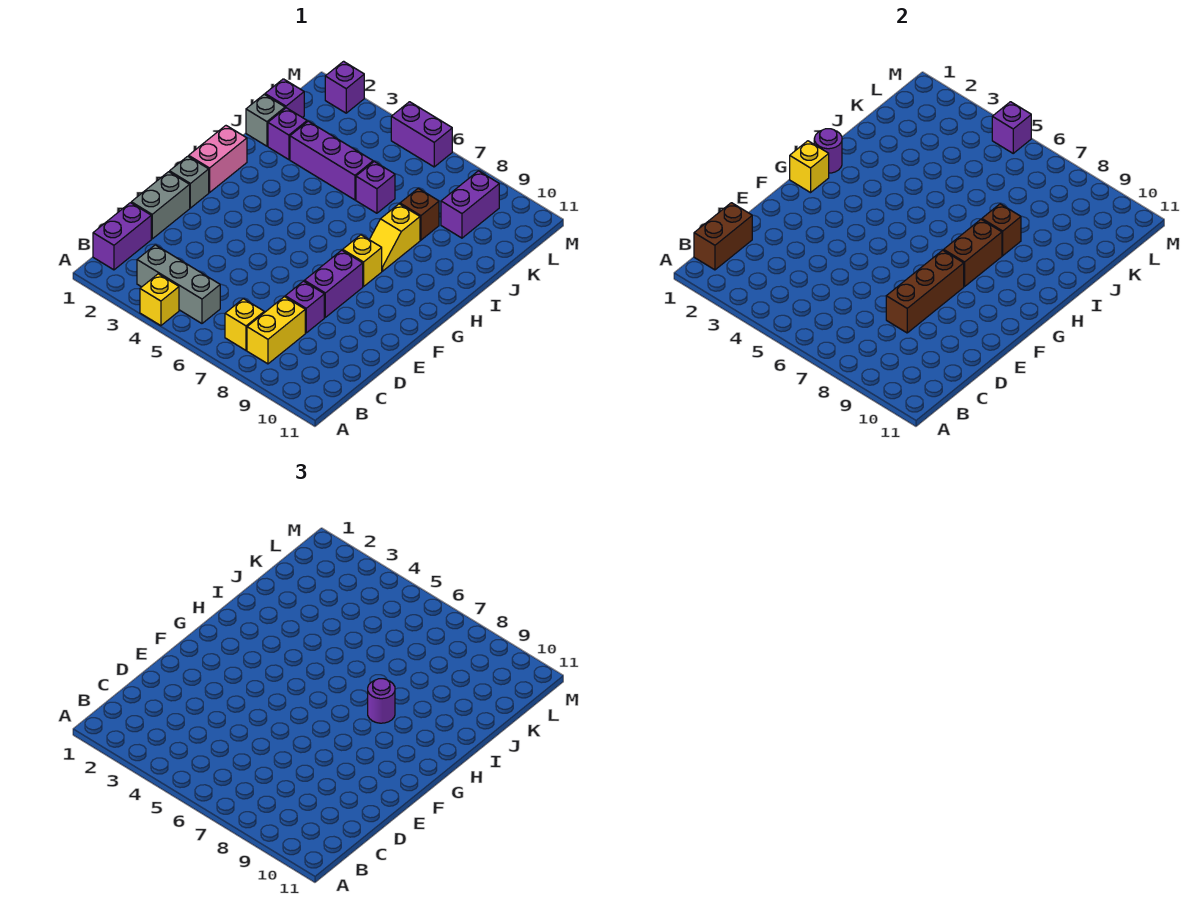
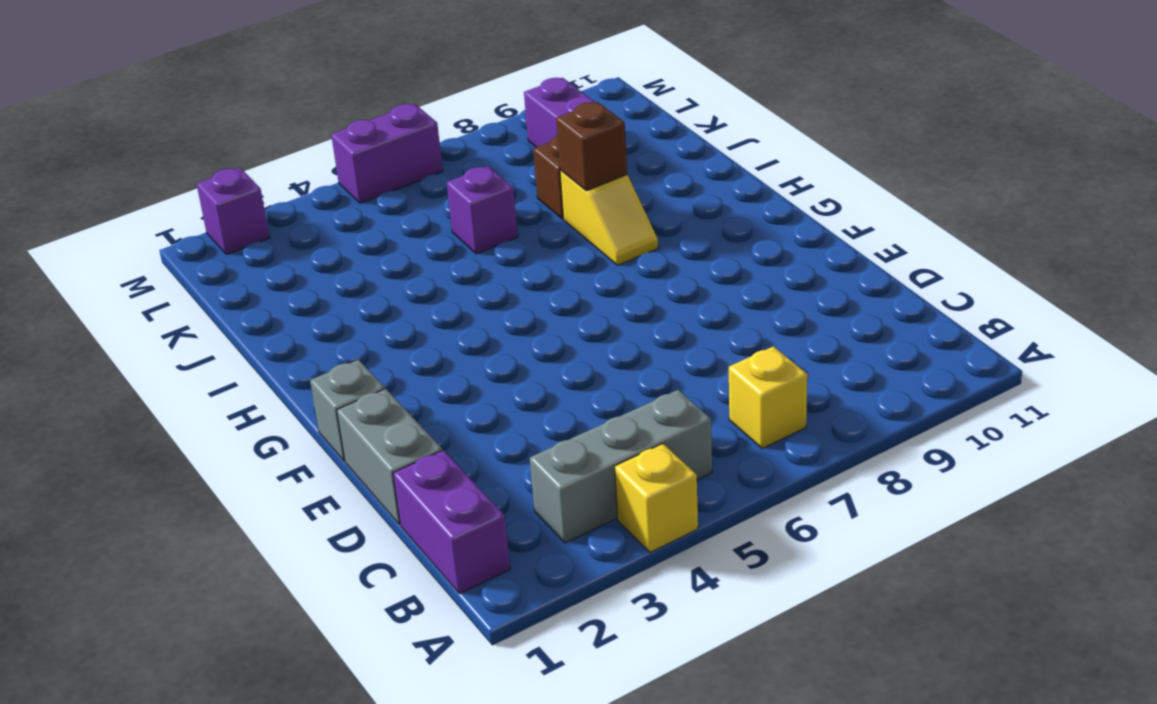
none -> yellow 1x2 brick [247,297,305,364]
none -> purple 1x1 brick [285,281,324,333]
none -> purple 1x2 brick [304,250,363,317]

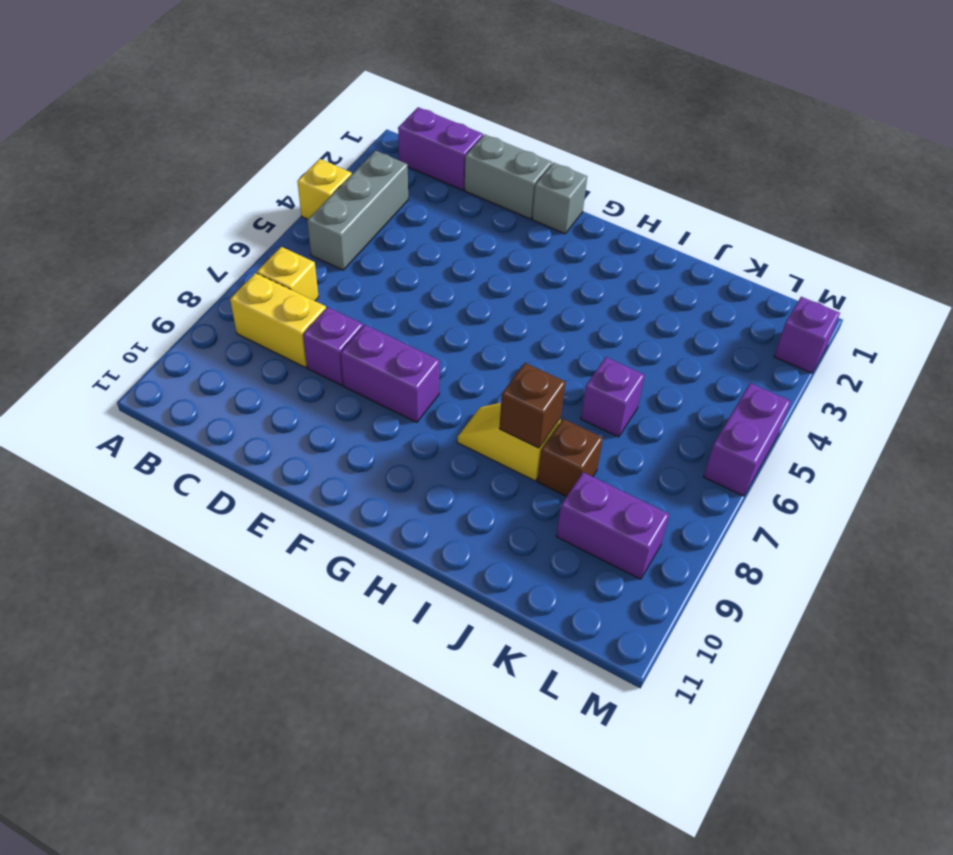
none -> pink 1x2 brick [189,126,247,193]
none -> yellow 1x1 brick [343,235,382,287]
none -> grey 1x1 brick [246,94,285,146]

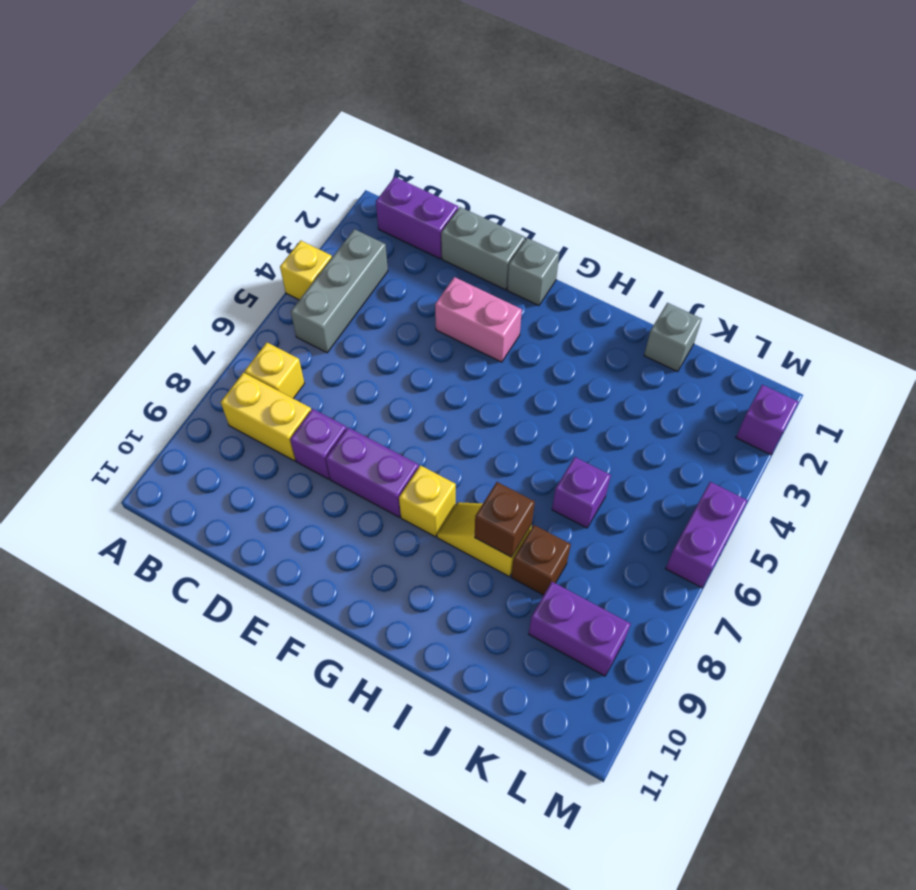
pink 1x2 brick [435,277,522,362] -> pink 1x2 brick moved to [189,126,247,193]
none -> purple 1x1 brick [268,108,307,160]
none -> purple 1x3 brick [290,121,373,200]
none -> purple 1x1 brick [265,79,304,118]

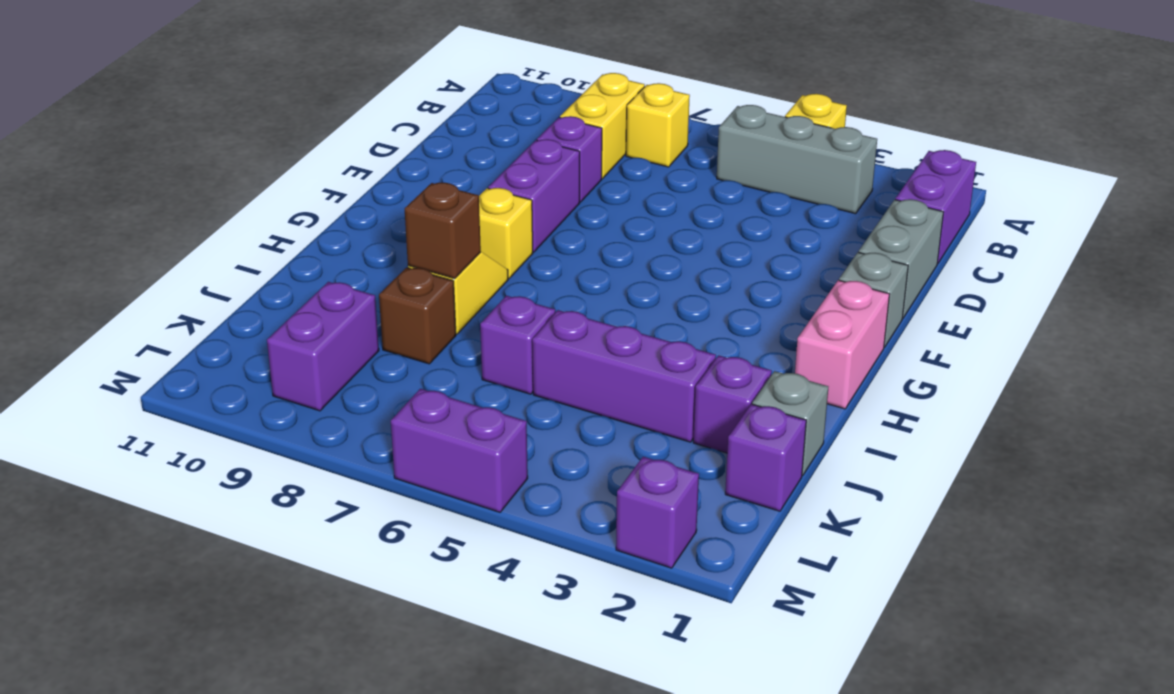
none -> brown 1x2 brick [694,203,752,270]
none -> brown 1x3 brick [886,250,964,333]
none -> yellow 1x1 brick [790,141,829,193]

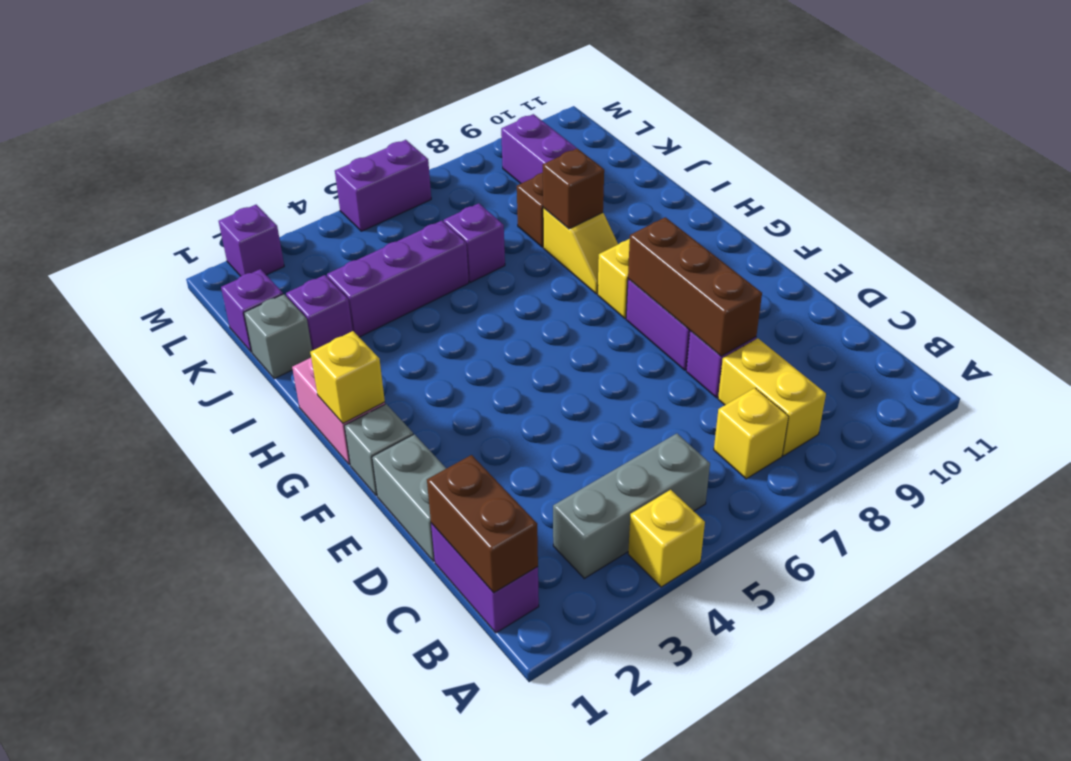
none -> brown 1x2 brick [944,220,1002,287]
none -> purple 1x1 round brick [814,129,842,173]
none -> purple 1x1 brick [992,102,1031,153]

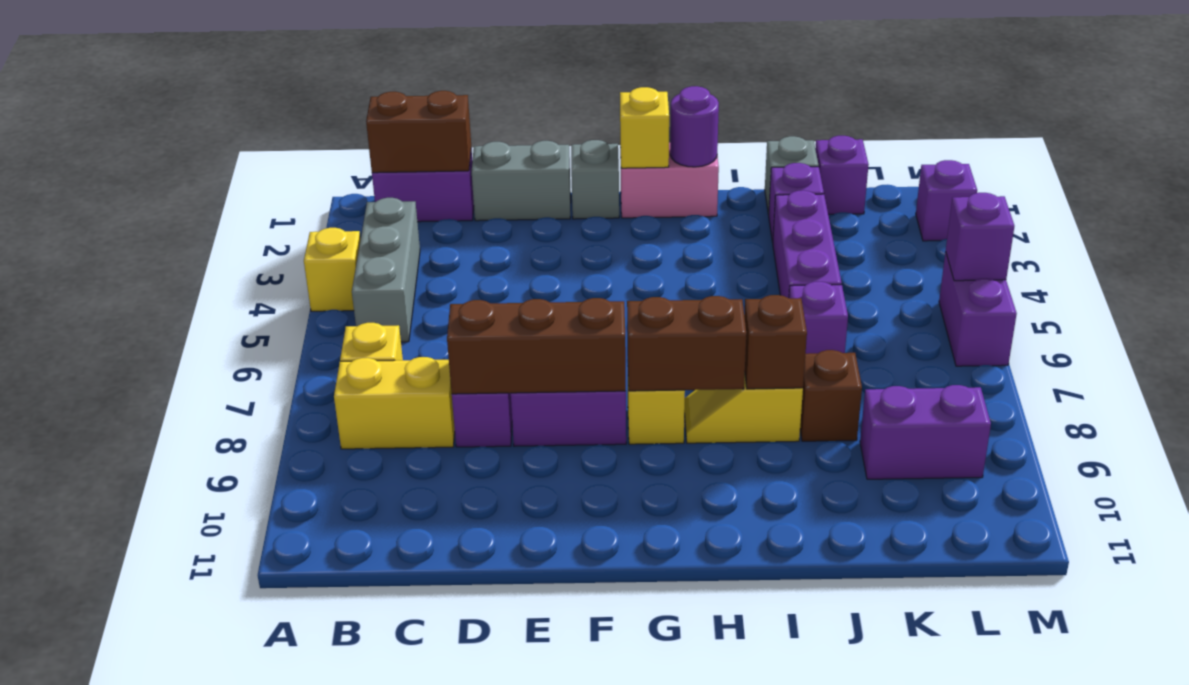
none -> purple 1x1 round brick [368,679,395,723]

